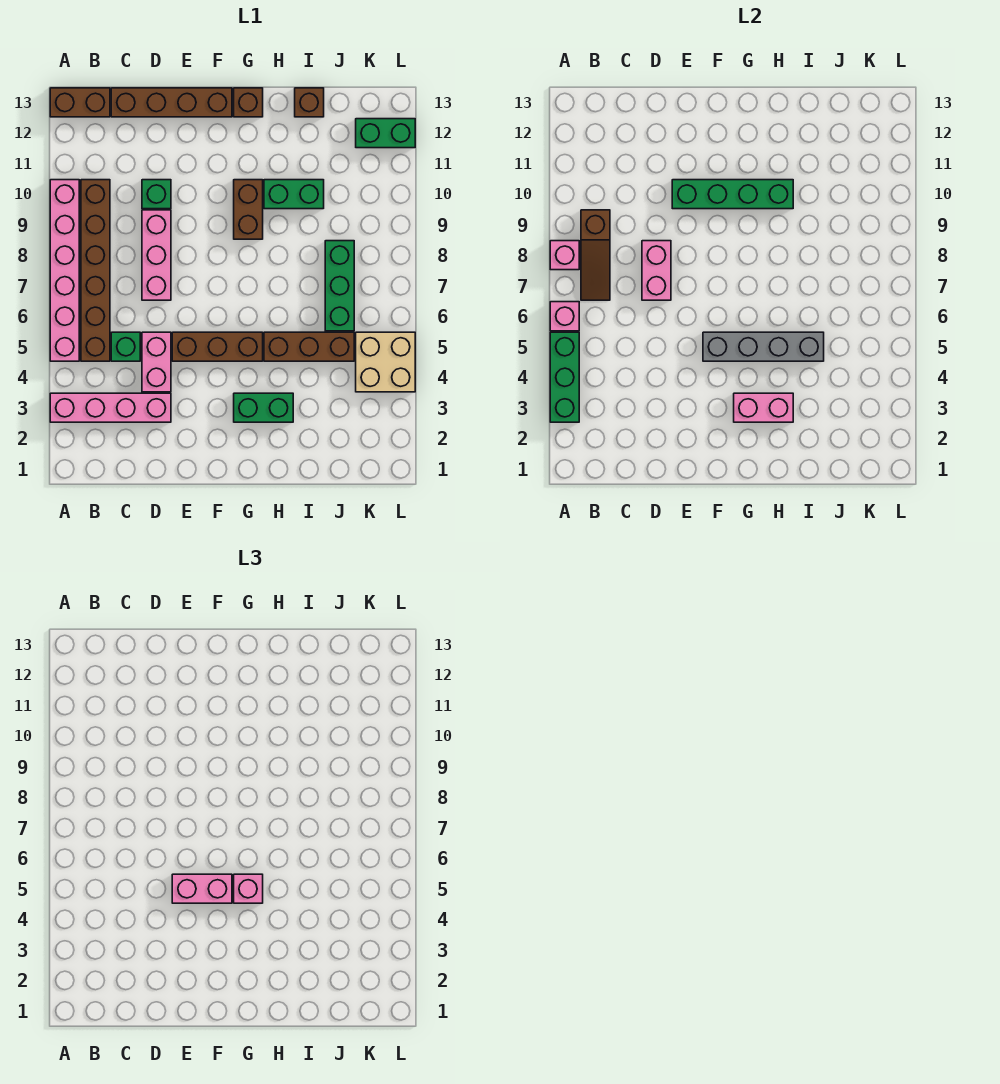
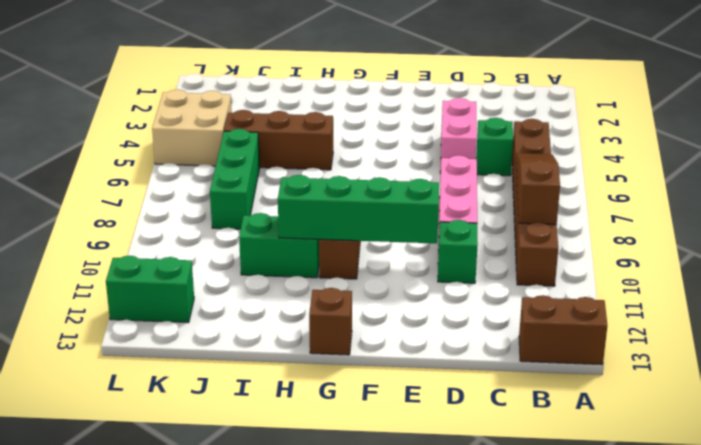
none -> pink 1x4 brick [50,393,171,422]
none -> pink 1x6 brick [50,180,79,361]
none -> brown 1x4 brick [111,88,232,117]

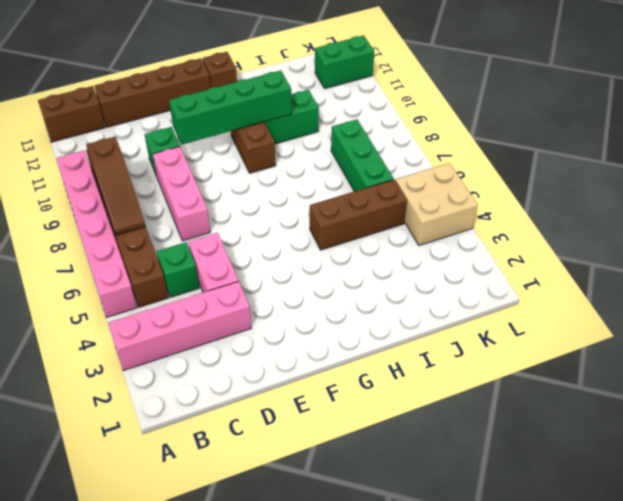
none -> brown 1x3 brick [172,332,263,361]
none -> green 1x2 brick [234,393,293,422]
none -> brown 1x1 brick [295,88,324,117]

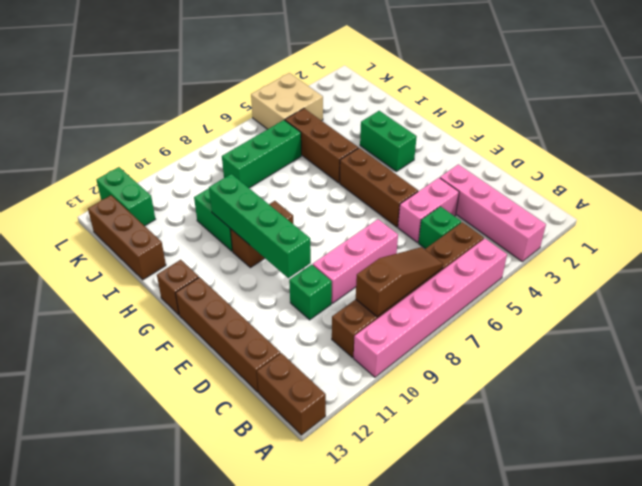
brown 1x3 brick [88,195,166,280] -> brown 1x1 brick [295,88,324,117]
none -> green 1x3 brick [550,332,579,422]
none -> pink 1x1 brick [550,302,579,331]
none -> pink 1x1 brick [550,241,579,270]

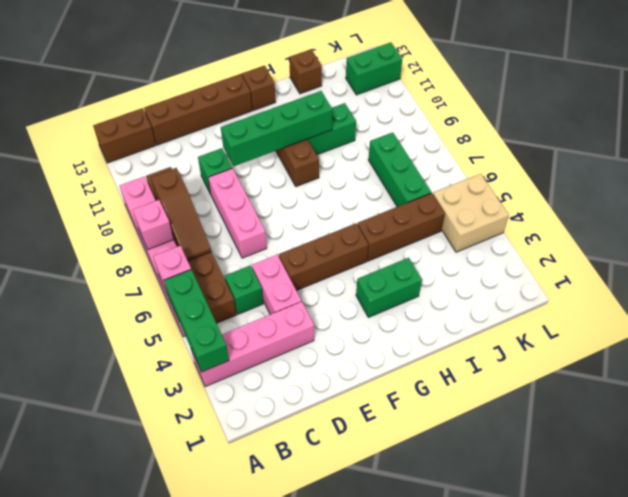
none -> pink 1x2 brick [642,241,671,300]
none -> grey 1x4 brick [703,332,824,361]
none -> pink 1x2 brick [734,393,793,422]

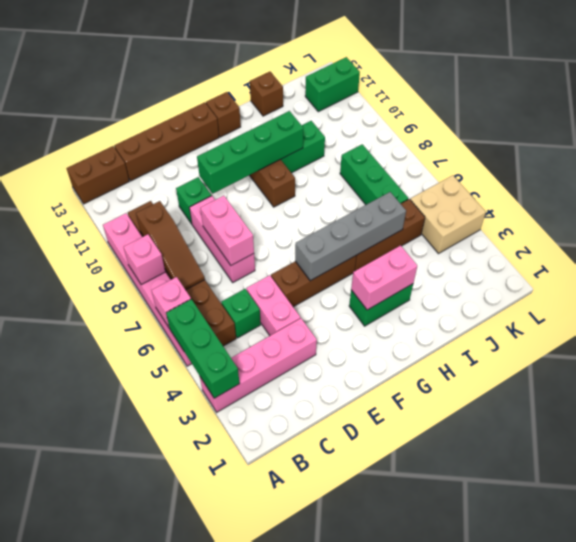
none -> pink 1x2 brick [172,874,232,903]
none -> pink 1x1 brick [234,874,263,903]

